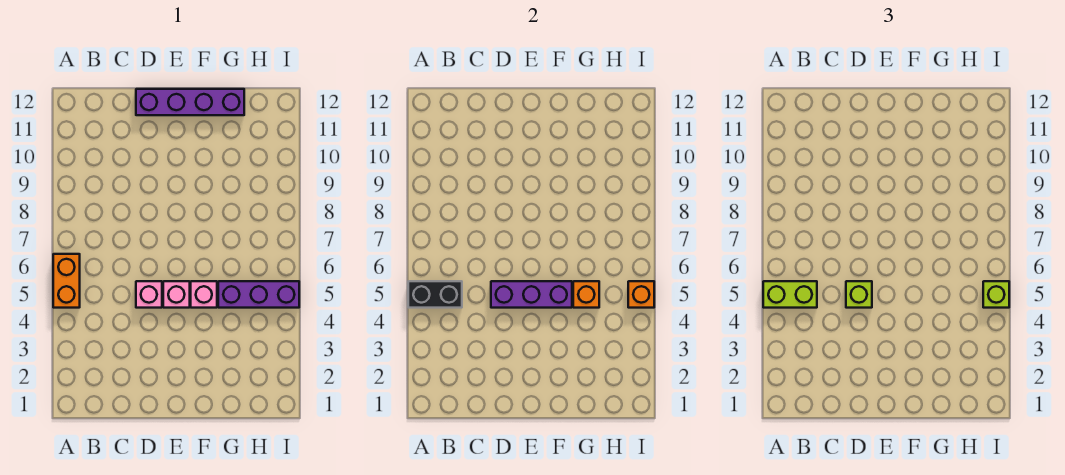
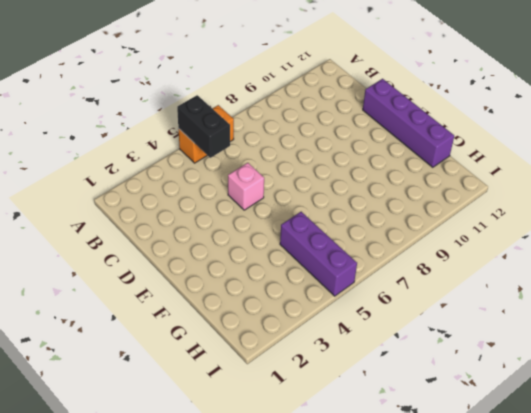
none -> pink 1x1 brick [163,281,190,308]
none -> pink 1x1 brick [191,281,217,308]
none -> purple 1x3 brick [491,281,572,308]

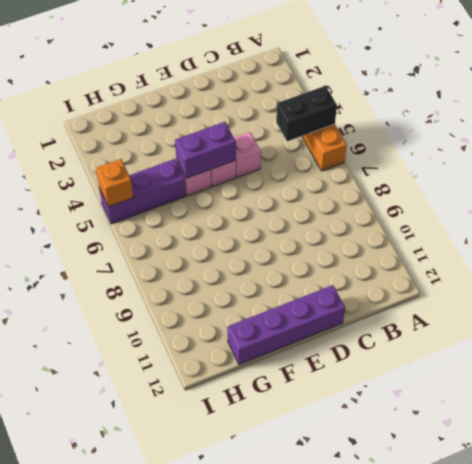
purple 1x2 brick [175,122,236,178] -> purple 1x3 brick [491,281,572,308]
none -> orange 1x1 brick [573,281,599,308]
none -> lime 1x2 brick [763,281,817,308]
none -> lime 1x1 brick [846,281,872,308]

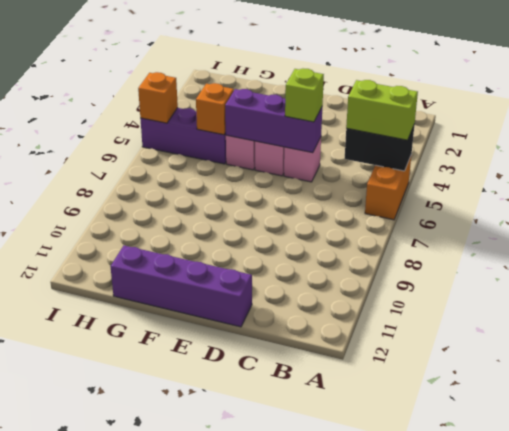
none -> lime 1x1 brick [983,281,1009,308]

